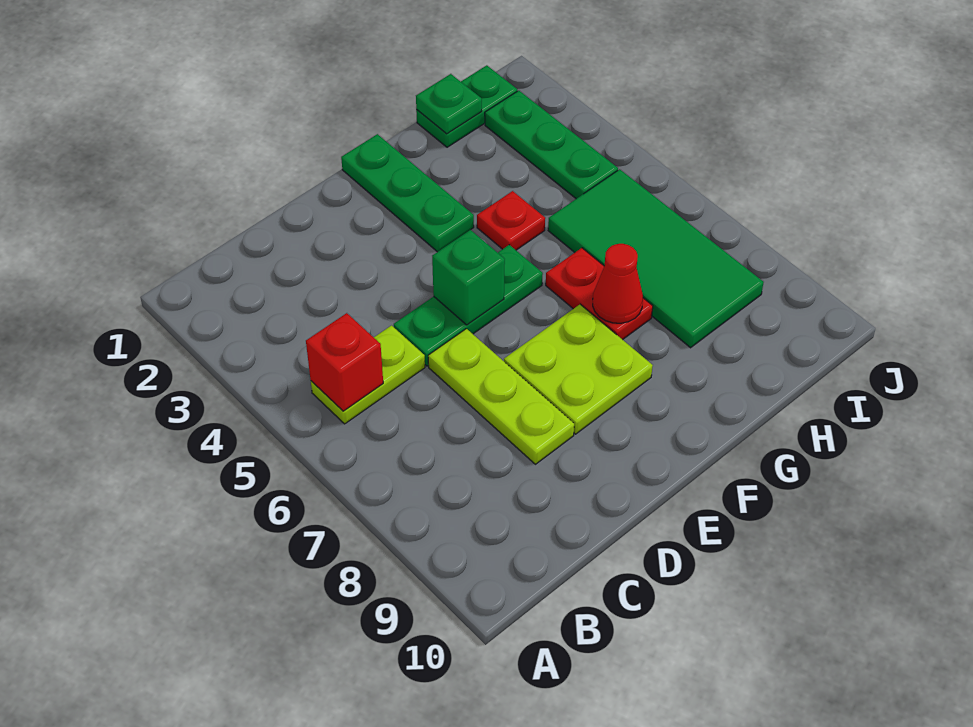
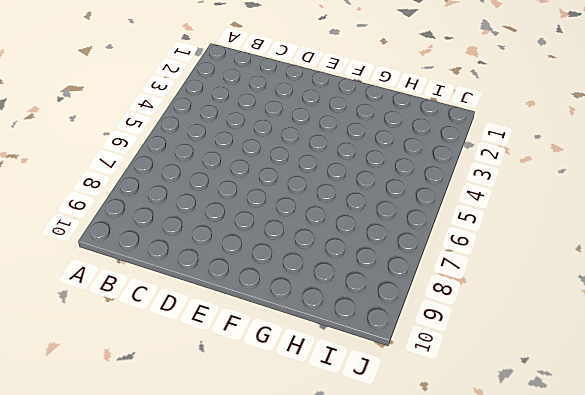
none -> lime 1x2 plate [311,326,425,424]
none -> green 1x3 plate [394,245,543,366]
none -> lime 1x3 plate [428,329,574,464]

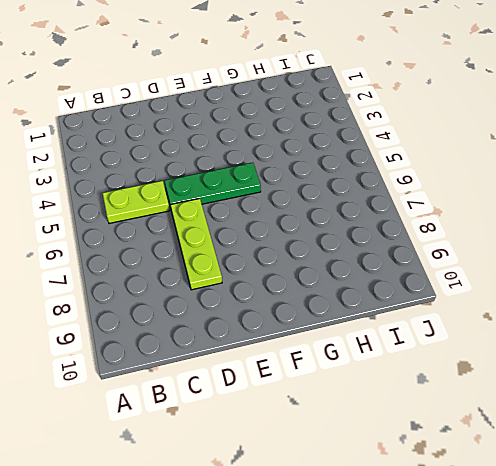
none -> lime 2x2 plate [504,304,653,434]
none -> green 1x3 plate [341,134,474,252]
none -> red 1x1 plate [477,191,545,250]

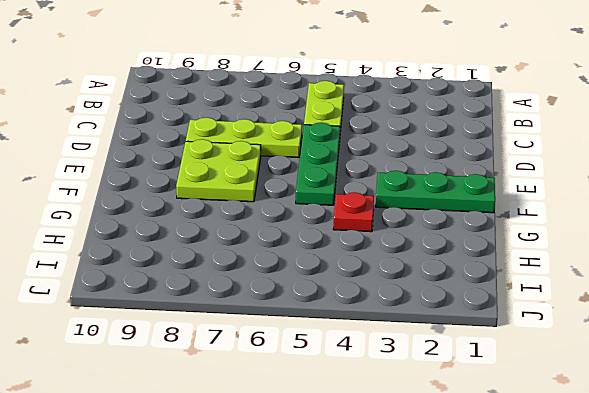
none -> red 1x2 plate [546,248,653,340]
none -> green 1x2 plate [416,65,517,147]
none -> green 2x4 tile [548,169,764,348]

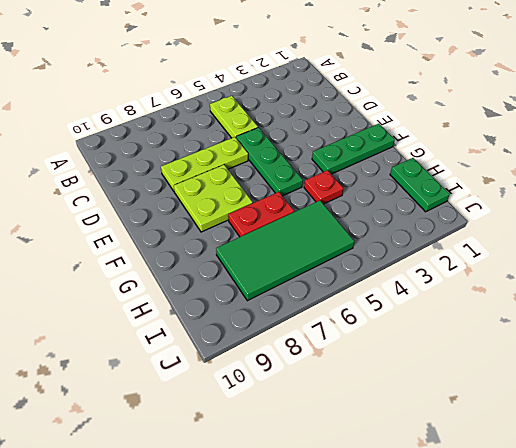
none -> green 1x3 plate [485,91,618,199]
none -> red 1x1 brick [306,313,383,411]
none -> green 1x1 brick [432,230,505,325]

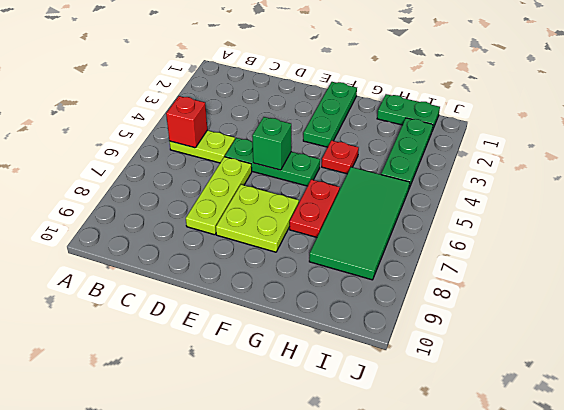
none -> red 1x1 cone [593,244,643,323]
none -> green 1x1 plate [416,74,482,134]

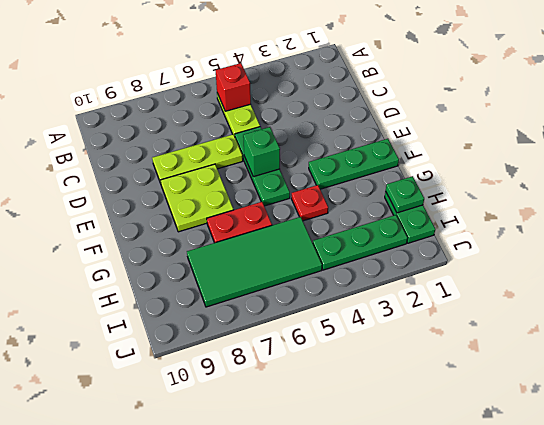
none -> red 1x1 cone [593,244,643,323]

